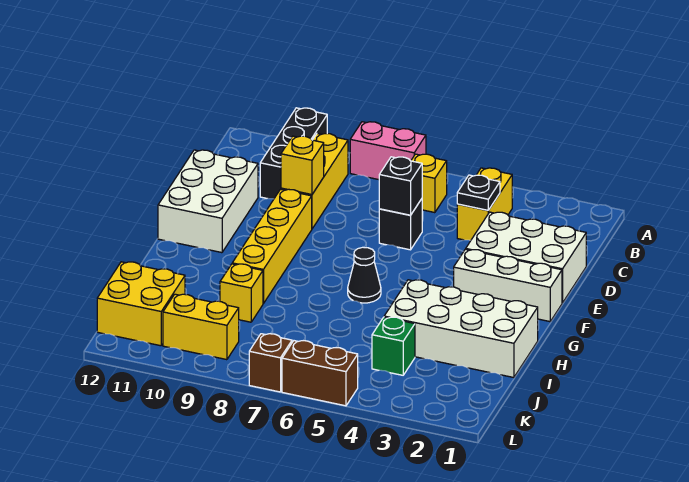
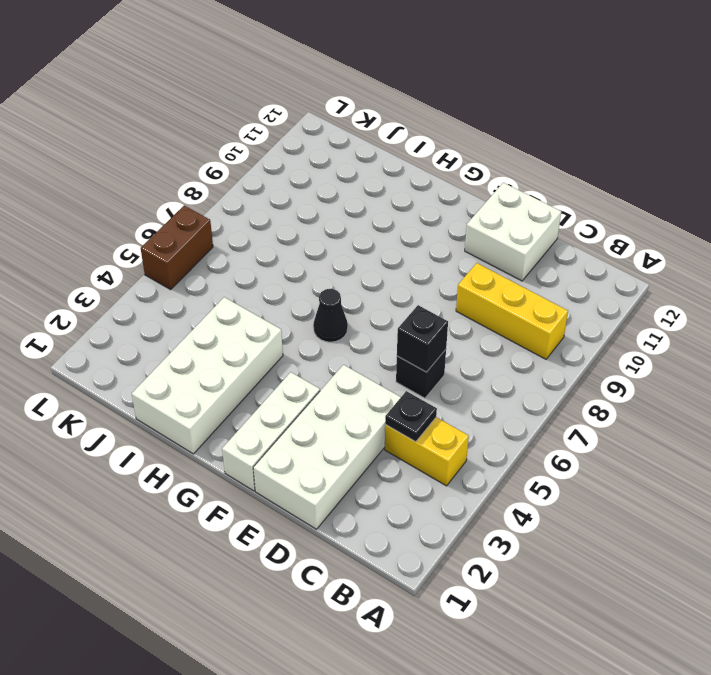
white 2x4 brick [253,365,401,529] -> white 2x3 brick [466,212,586,303]
white 2x2 brick [465,183,561,281] -> white 2x3 brick [158,150,258,253]
none -> pink 1x2 brick [350,122,426,180]
none -> black 1x3 brick [260,108,327,199]
none -> yellow 1x1 brick [411,154,447,213]

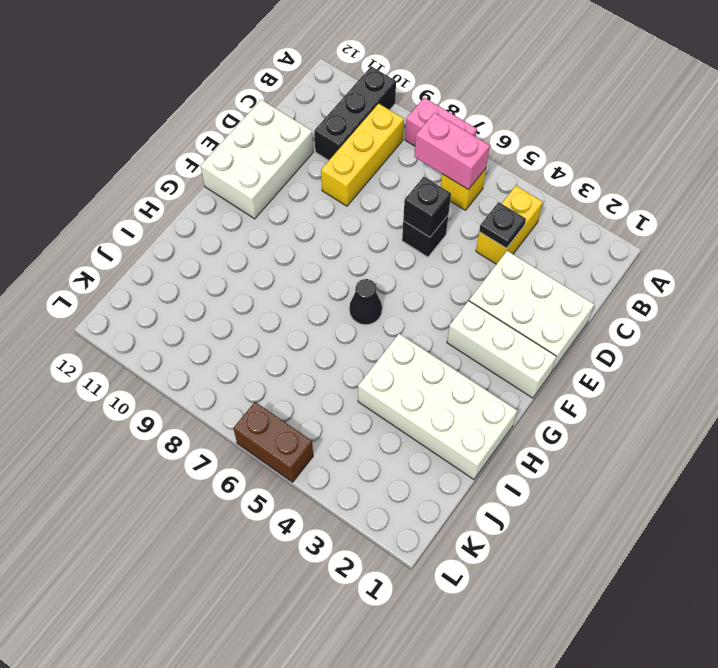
pink 1x2 brick [414,113,490,190] -> none
none -> yellow 1x4 brick [232,189,312,304]
none -> yellow 1x1 brick [220,264,263,322]
none -> green 1x1 brick [372,317,415,375]

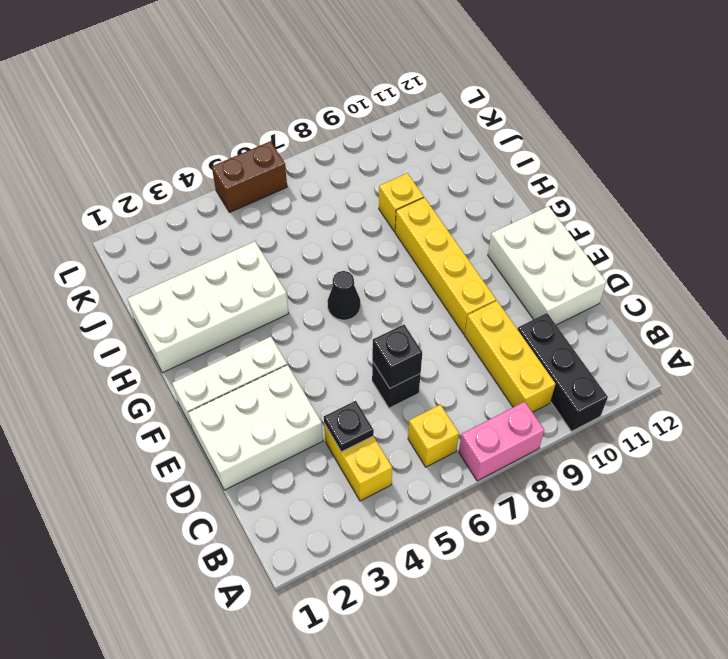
none -> green 1x1 brick [372,317,415,375]
none -> yellow 2x2 brick [97,262,185,346]
none -> yellow 1x2 brick [163,294,239,360]

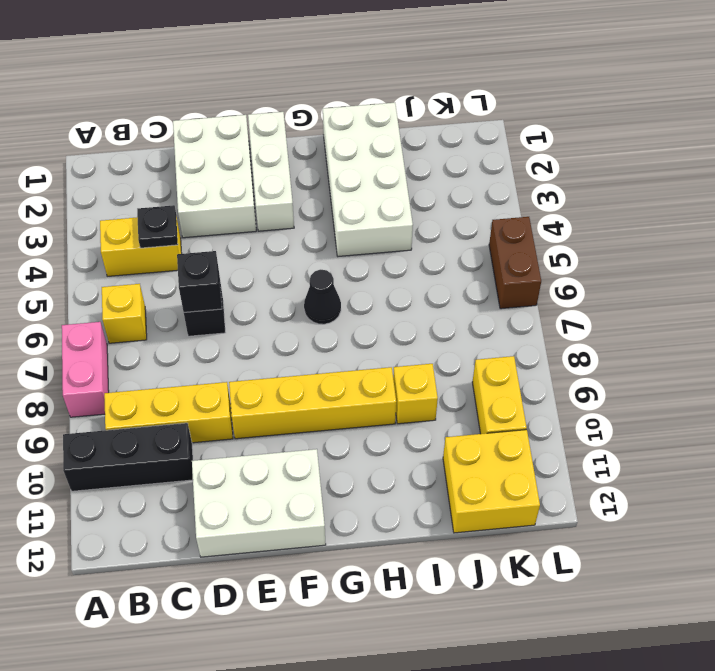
none -> green 1x1 brick [372,317,415,375]
none -> brown 1x1 brick [249,334,292,392]
none -> yellow 1x1 brick [281,136,324,195]

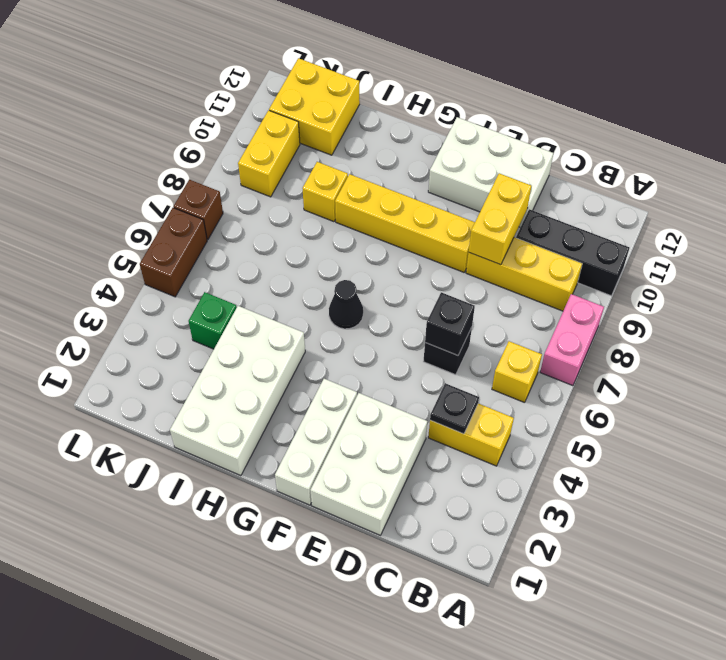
yellow 1x2 brick [469,173,531,265] -> yellow 1x1 brick [281,136,324,195]

